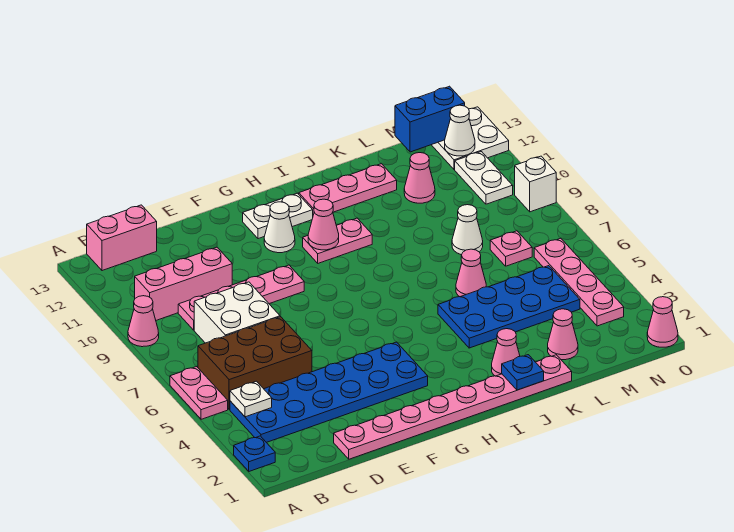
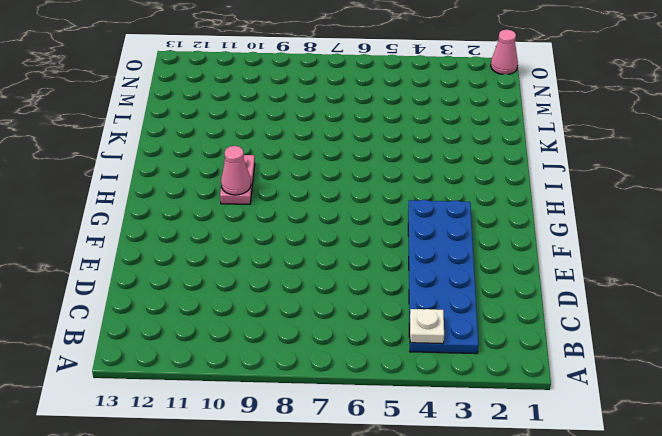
none -> blue 1x1 plate [234,436,275,471]
none -> pink 1x2 plate [170,367,228,419]
none -> pink 1x1 cone [128,296,159,347]
none -> brown 2x3 brick [198,317,312,410]

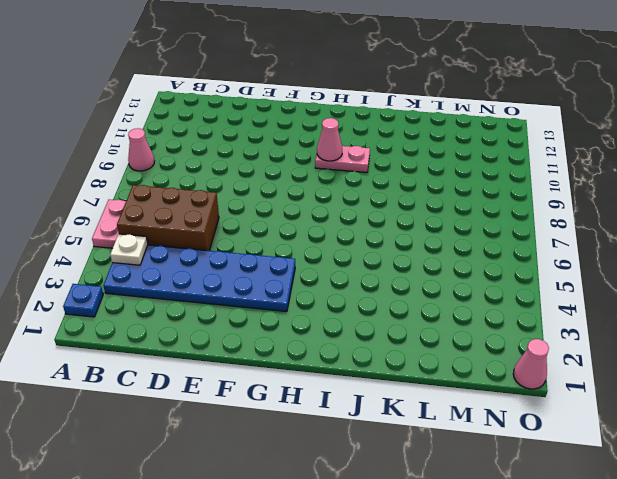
none -> pink 1x3 brick [135,247,232,320]
none -> pink 1x2 brick [87,205,157,271]
none -> white 2x2 brick [194,282,280,343]
none -> pink 1x4 plate [178,265,304,330]

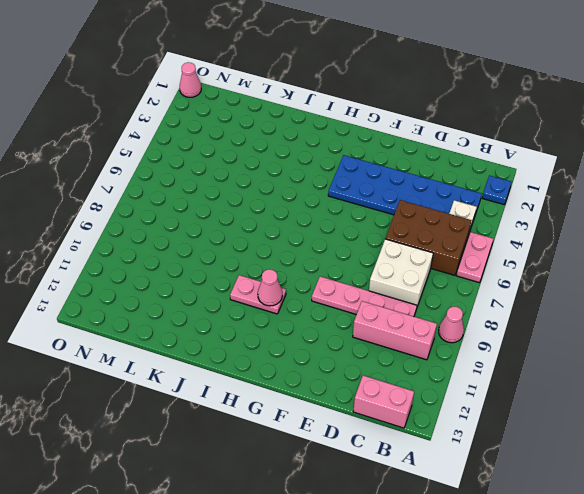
none -> pink 1x8 plate [334,355,572,459]
none -> white 1x1 cone [264,202,295,253]
none -> white 1x2 plate [243,193,313,239]
none -> pink 1x3 plate [299,164,397,215]

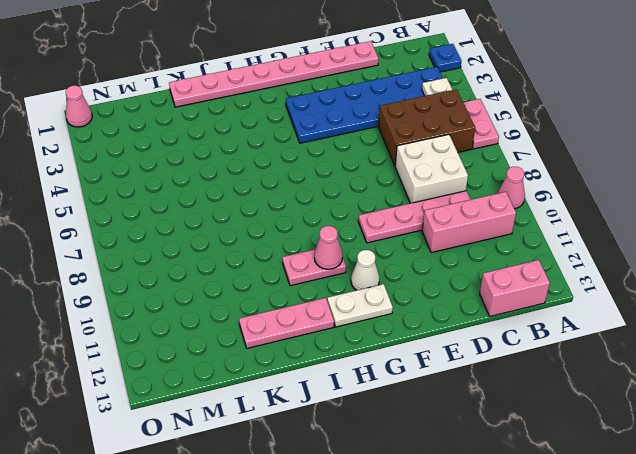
none -> pink 1x1 cone [492,329,520,376]
none -> blue 2x4 plate [438,266,580,348]
none -> pink 1x1 cone [456,249,486,297]
none -> pink 1x1 cone [548,309,578,360]

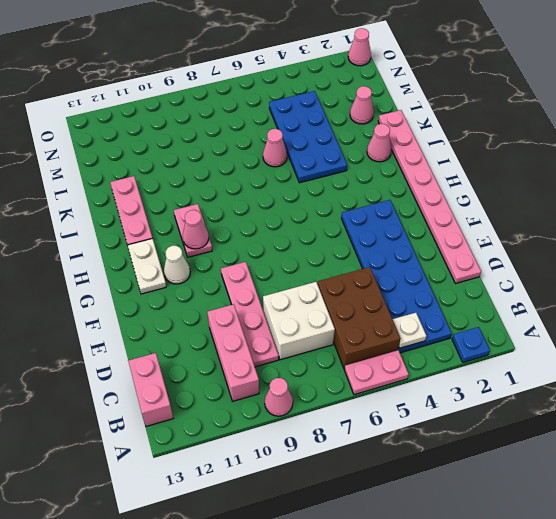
none -> white 1x1 cone [452,205,483,255]
none -> pink 1x1 cone [404,153,435,203]
none -> pink 1x1 plate [490,231,532,266]
none -> pink 1x4 plate [534,238,624,326]

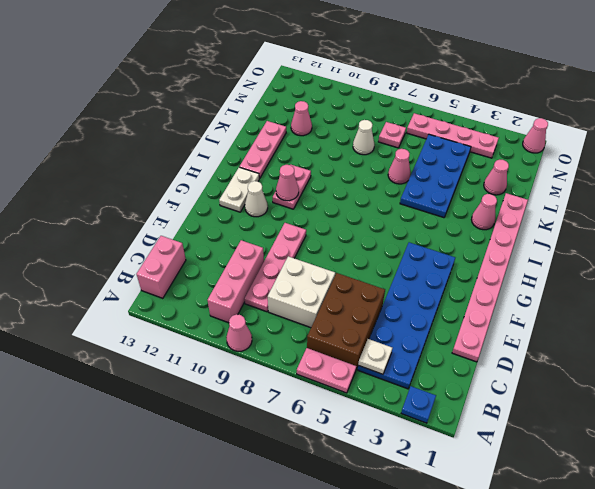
none -> white 1x2 plate [455,152,513,204]
none -> white 2x2 plate [432,107,509,170]
none -> white 1x1 brick [515,156,556,212]
none -> blue 1x1 plate [502,355,544,390]

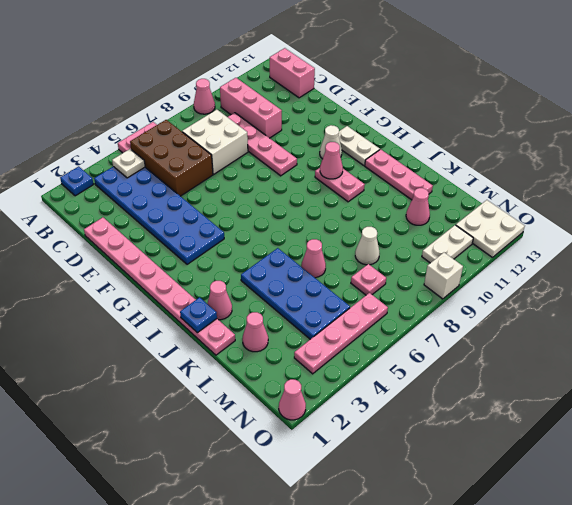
none -> blue 1x2 brick [395,86,465,152]
none -> white 1x1 cone [445,105,475,156]

